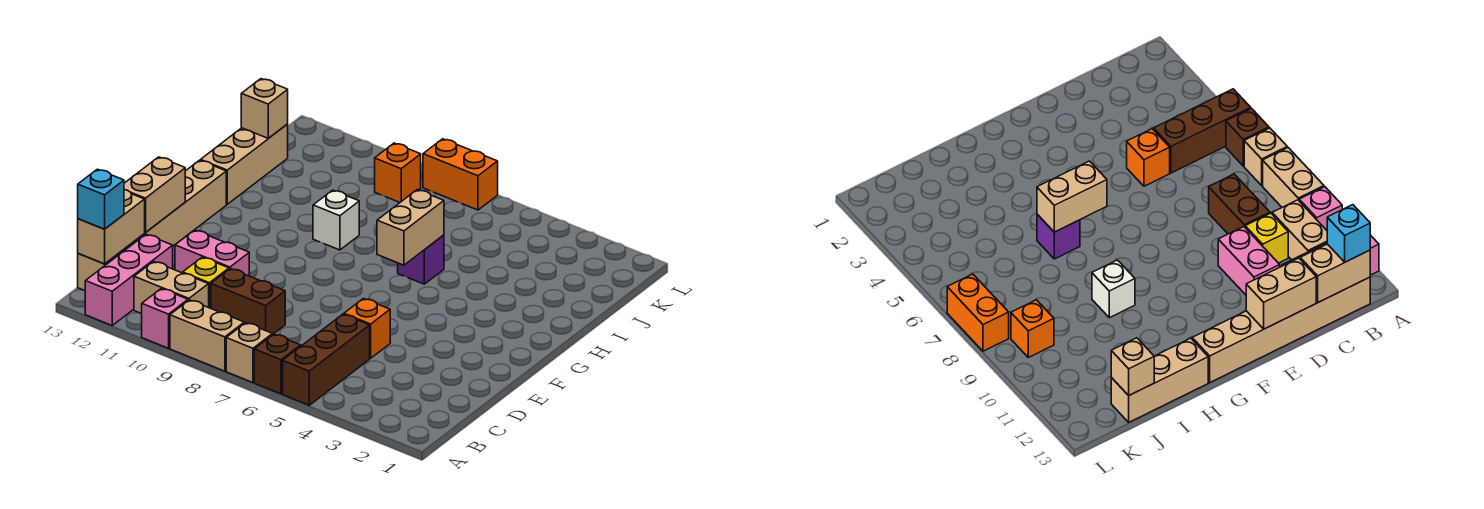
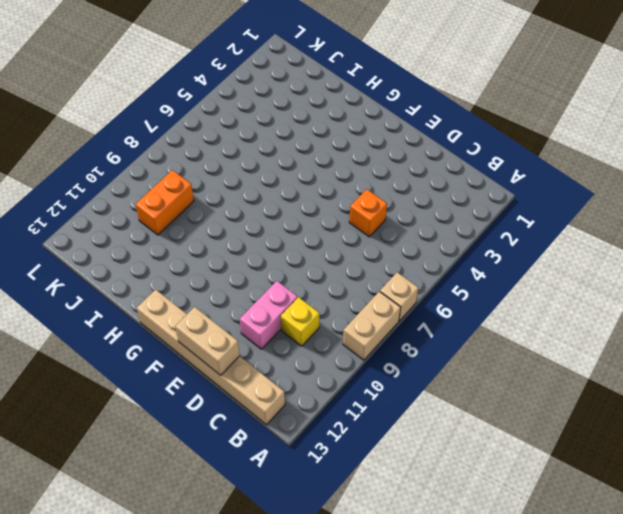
orange 1x2 brick [135,170,194,235] -> orange 1x2 brick moved to [423,139,498,210]
none -> brown 1x3 brick [283,314,370,405]
none -> brown 1x1 brick [254,334,301,394]
none -> pink 1x1 brick [142,289,188,348]

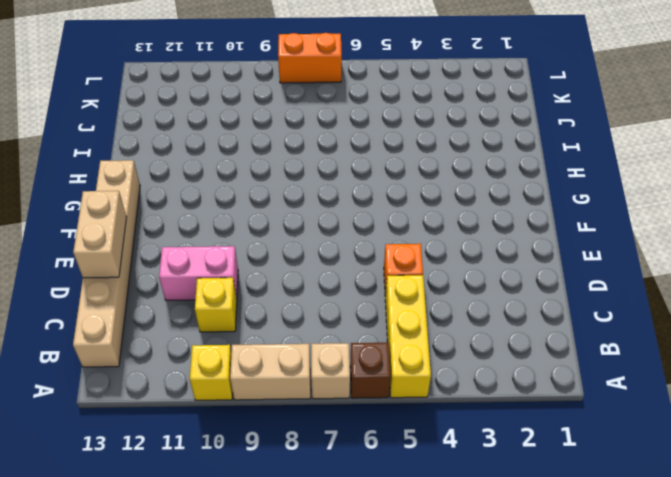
yellow 1x3 brick [385,275,431,398] -> brown 1x3 brick [283,314,370,405]
yellow 1x1 brick [190,345,233,400] -> pink 1x1 brick [142,289,188,348]
none -> pink 1x3 brick [85,235,173,325]
none -> tan 1x2 brick [134,261,209,313]
none -> brown 1x2 brick [211,269,285,335]

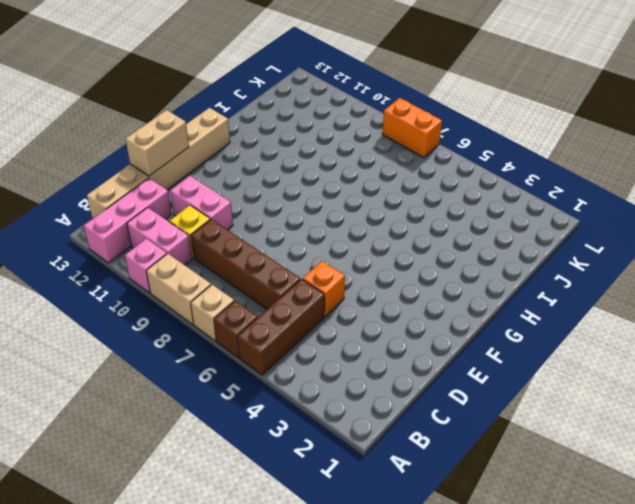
pink 1x2 brick [127,207,192,265] -> tan 1x2 brick [134,261,209,313]
brown 1x4 brick [191,219,301,309] -> brown 1x2 brick [211,269,285,335]
none -> purple 1x1 brick [398,235,444,284]
none -> white 1x1 brick [313,190,359,250]
none -> tan 1x3 brick [201,124,288,204]

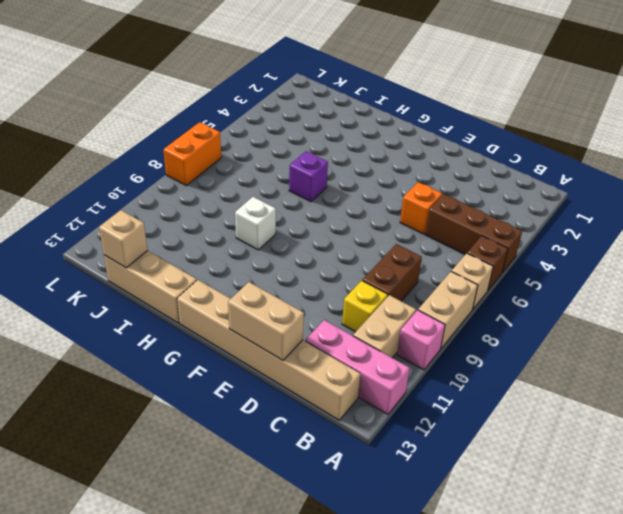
none -> pink 1x2 brick [175,230,249,276]
none -> orange 1x1 brick [375,143,421,202]
none -> tan 1x2 brick [78,190,145,264]

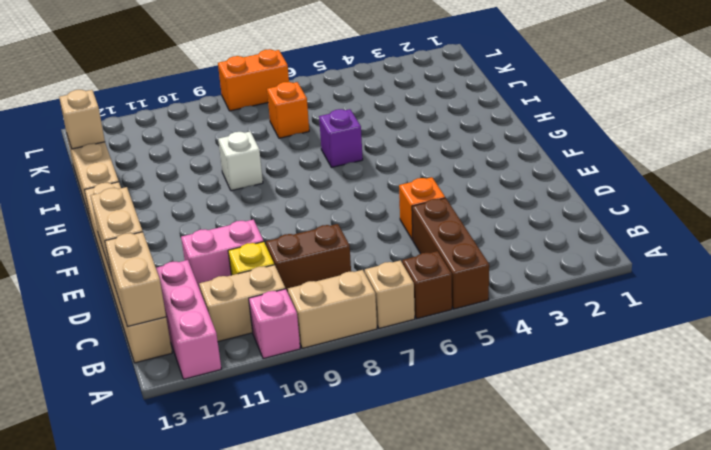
orange 1x1 brick [267,82,309,138] -> orange 1x1 brick moved to [375,143,421,202]
none -> tan 1x2 brick [377,190,444,265]
none -> cyan 1x1 brick [78,169,124,229]

